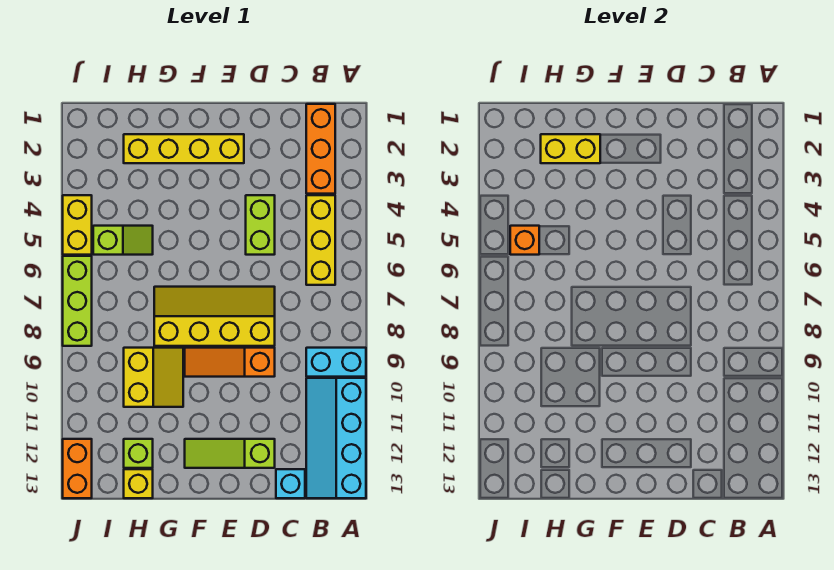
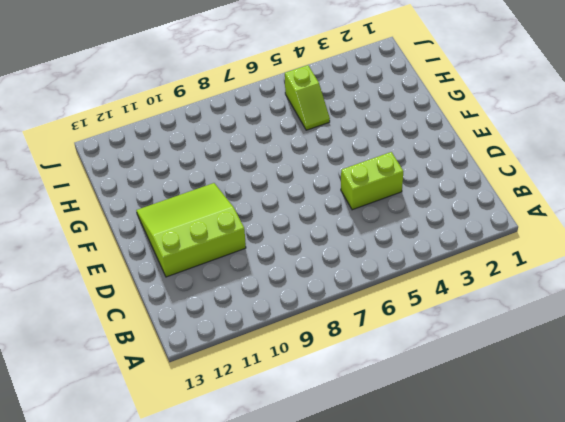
lime 3x3 slope [136,183,246,277] -> lime 1x3 slope [185,439,275,468]
none -> cyan 1x2 brick [306,348,366,377]
none -> cyan 2x4 slope [306,378,366,498]
none -> orange 1x3 brick [306,104,335,194]

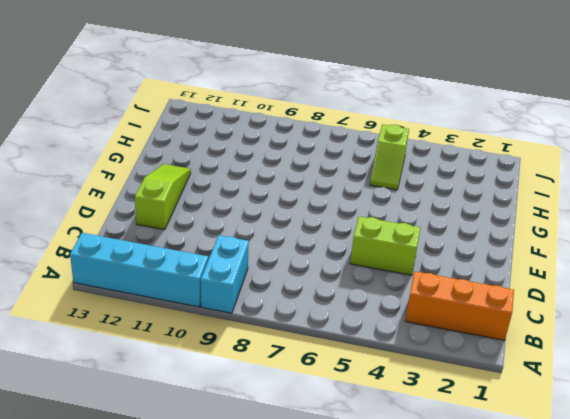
none -> yellow 1x3 brick [306,195,335,285]
none -> cyan 1x1 brick [276,469,305,498]
none -> yellow 2x4 slope [154,287,275,346]

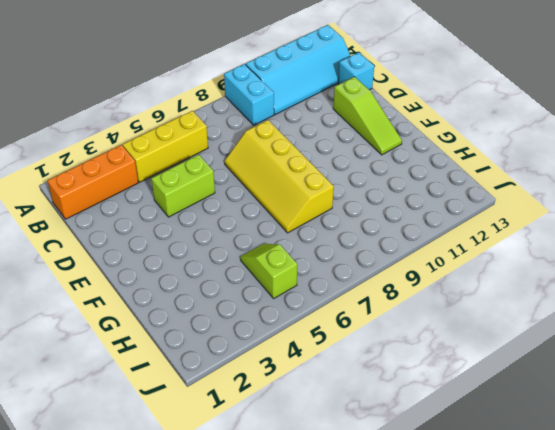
none -> orange 1x3 slope [185,348,275,377]
none -> yellow 1x4 brick [124,134,244,163]
none -> yellow 2x2 slope [124,348,183,407]

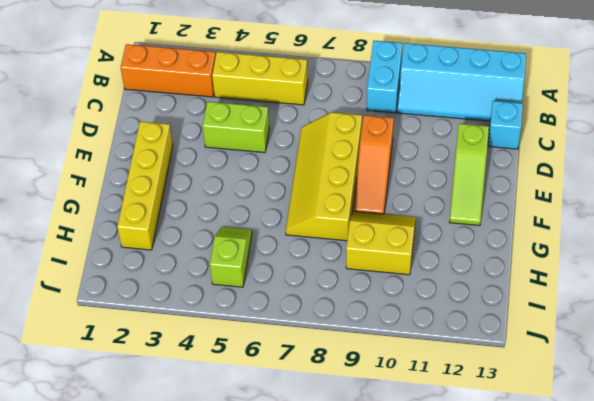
none -> lime 1x1 brick [124,439,153,468]
none -> yellow 1x1 brick [124,469,153,498]
none -> yellow 1x2 brick [63,195,92,255]

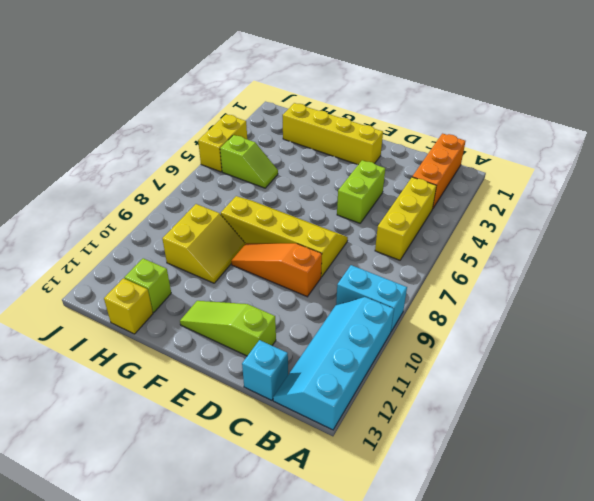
none -> lime 1x3 brick [63,256,92,346]
none -> orange 1x2 brick [63,439,92,498]
none -> yellow 1x2 brick [541,134,600,163]

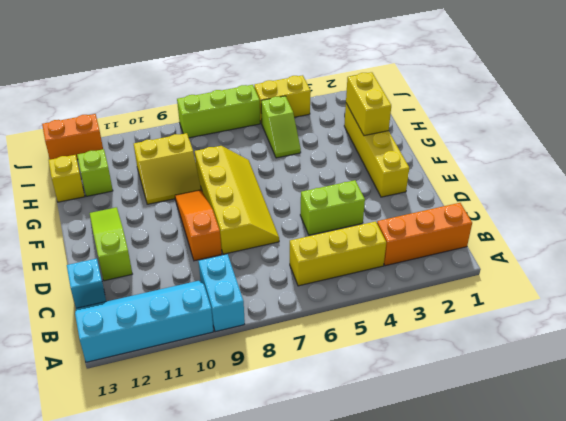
none -> orange 1x1 brick [510,226,539,255]

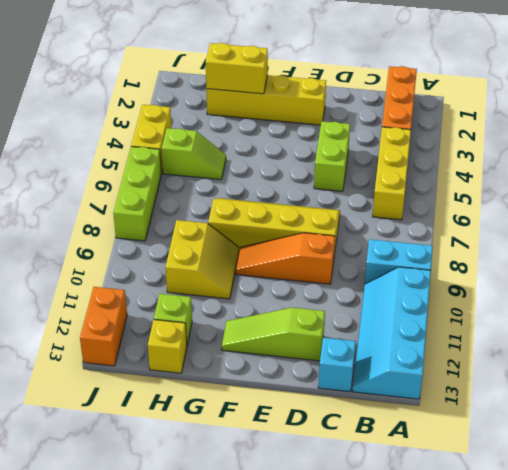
none -> orange 1x1 brick [510,226,539,255]

